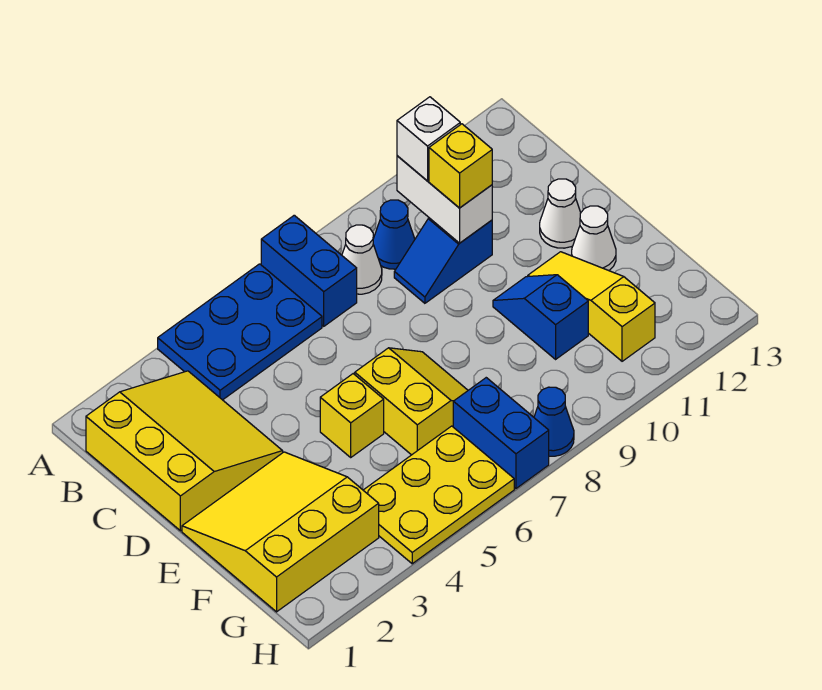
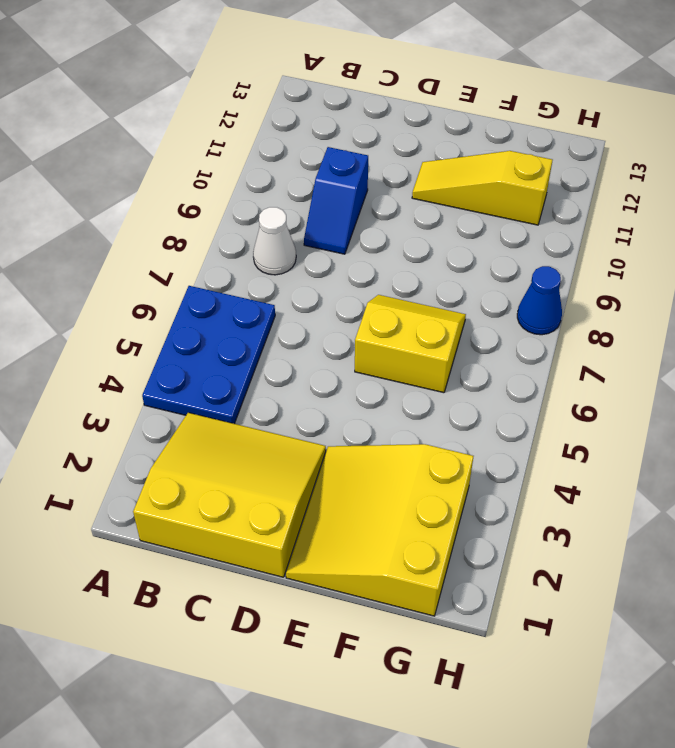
none -> blue 1x2 brick [261,215,357,326]
none -> blue 1x1 cone [373,200,415,269]
none -> white 1x1 cone [540,179,581,248]

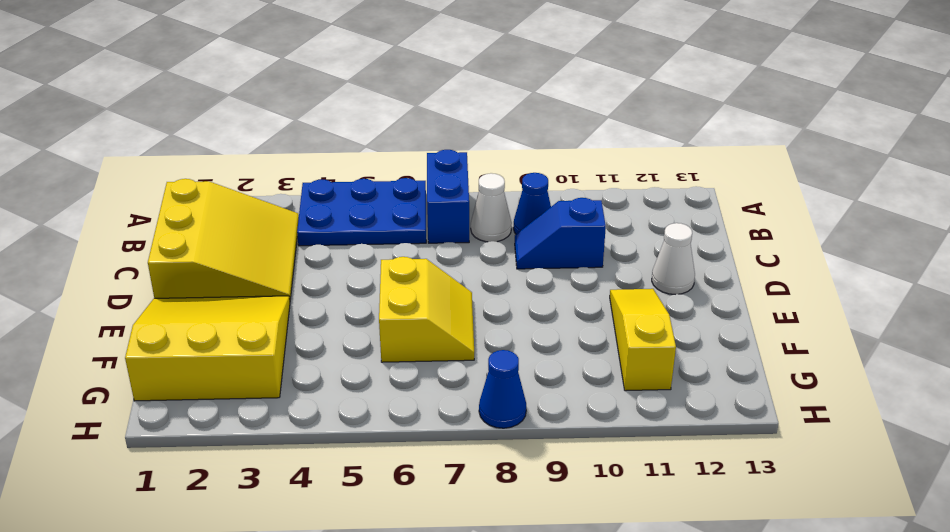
none -> yellow 1x1 brick [320,374,384,457]
none -> blue 1x2 slope [493,275,588,359]
none -> white 1x1 cone [572,206,616,271]

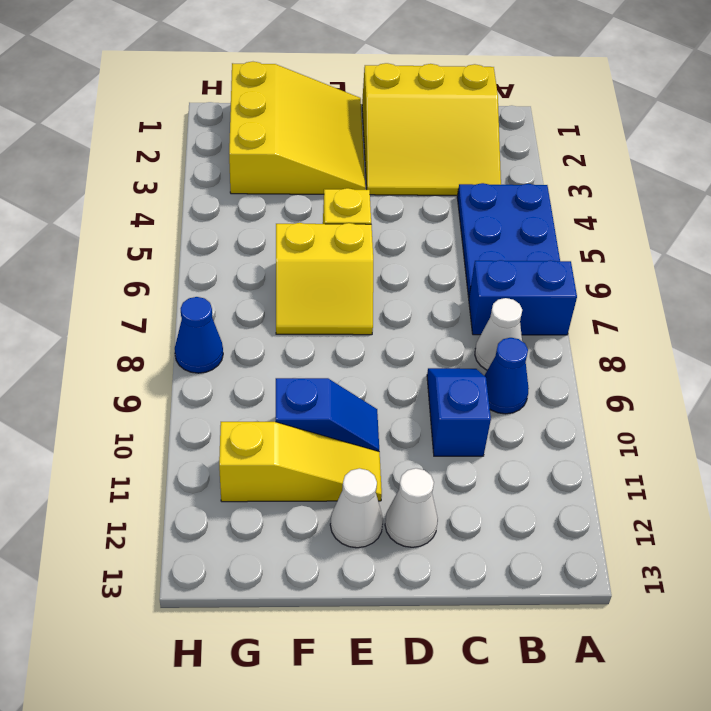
none -> yellow 2x3 plate [363,426,514,564]
none -> blue 1x2 brick [453,378,549,489]
none -> white 1x2 brick [397,156,492,243]

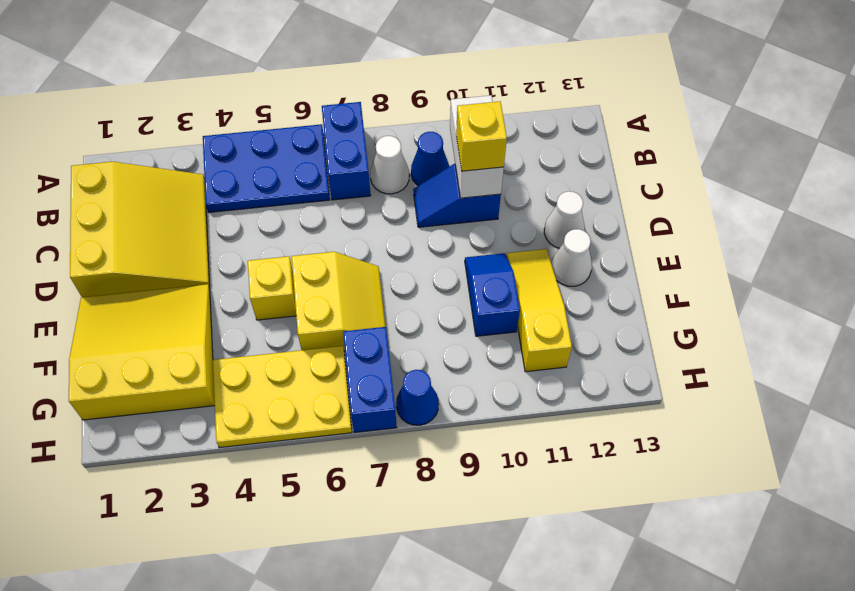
none -> white 1x1 brick [397,97,460,181]

